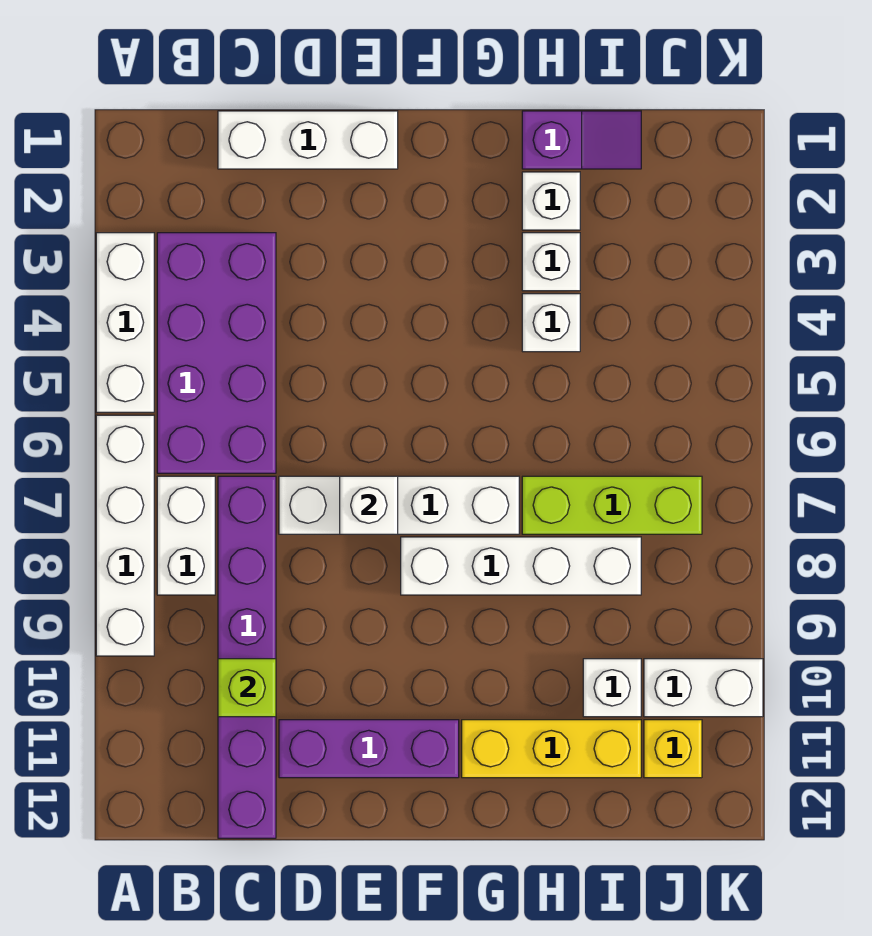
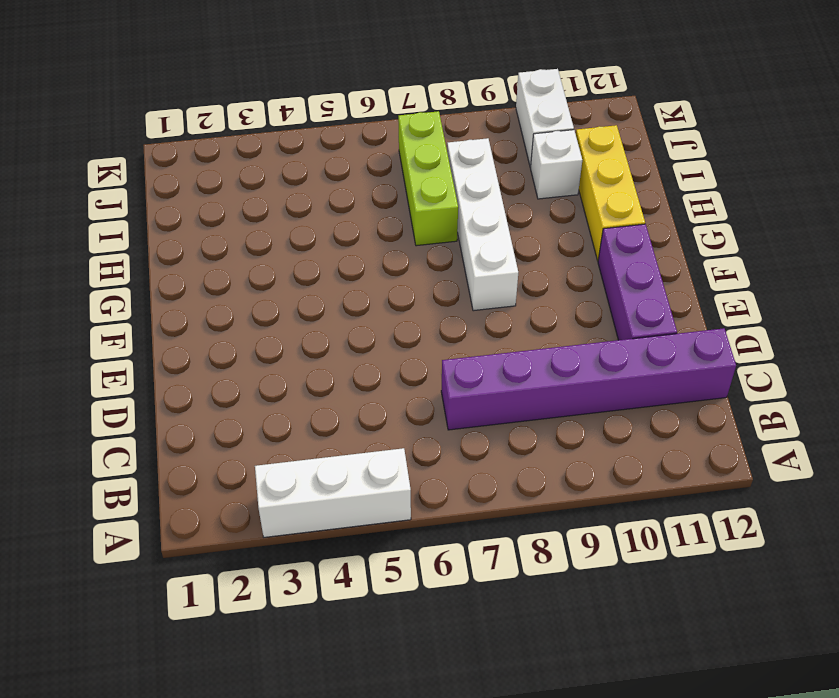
none -> white 1x4 brick [96,415,154,656]
none -> purple 2x4 brick [157,233,276,473]
none -> white 1x2 brick [157,476,215,595]

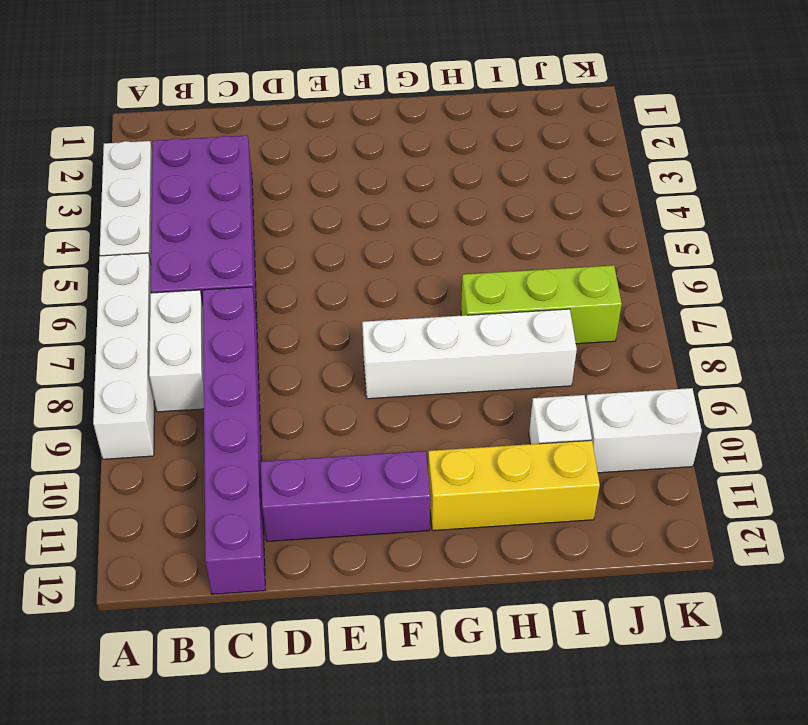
none -> white 1x3 brick [218,111,398,169]
none -> white 1x4 brick [279,476,519,534]
none -> purple 1x2 slope [522,111,641,169]

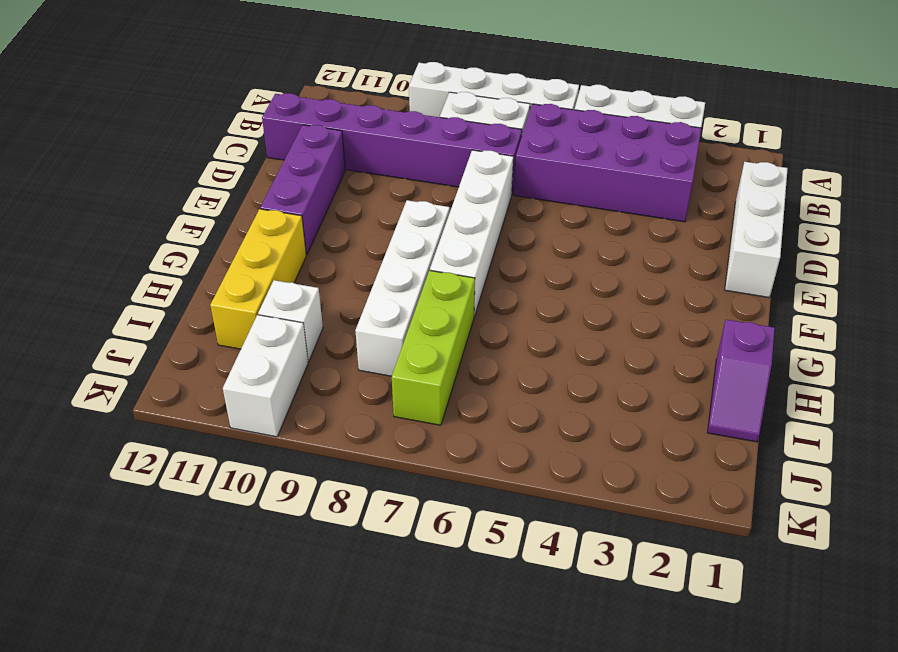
none -> white 1x1 brick [522,172,580,230]
none -> white 1x1 brick [522,233,580,291]
none -> white 1x1 brick [522,294,580,352]

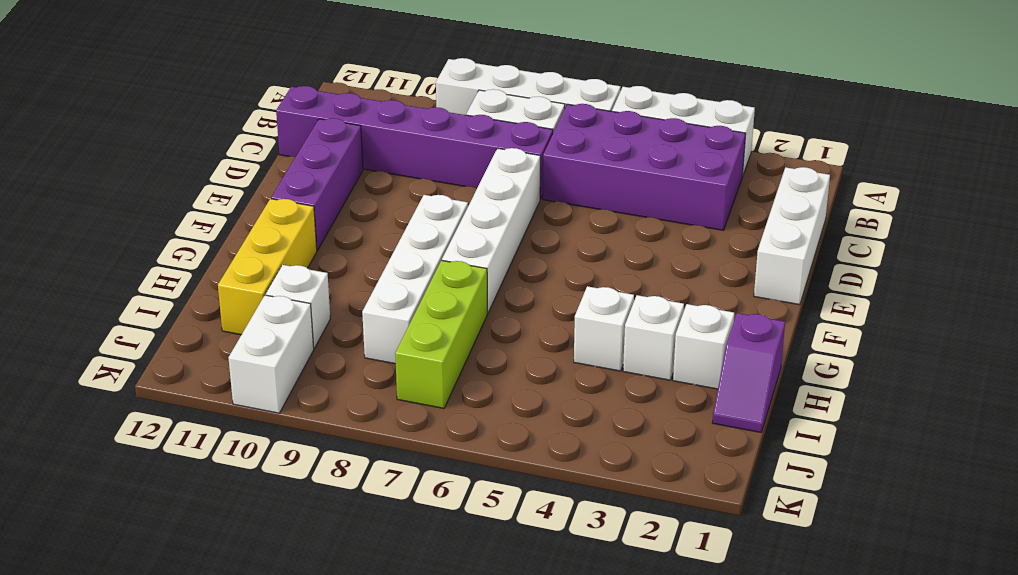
none -> yellow 1x1 brick [644,720,702,778]
none -> lime 1x1 brick [218,659,276,717]
none -> white 1x1 brick [340,476,398,534]

